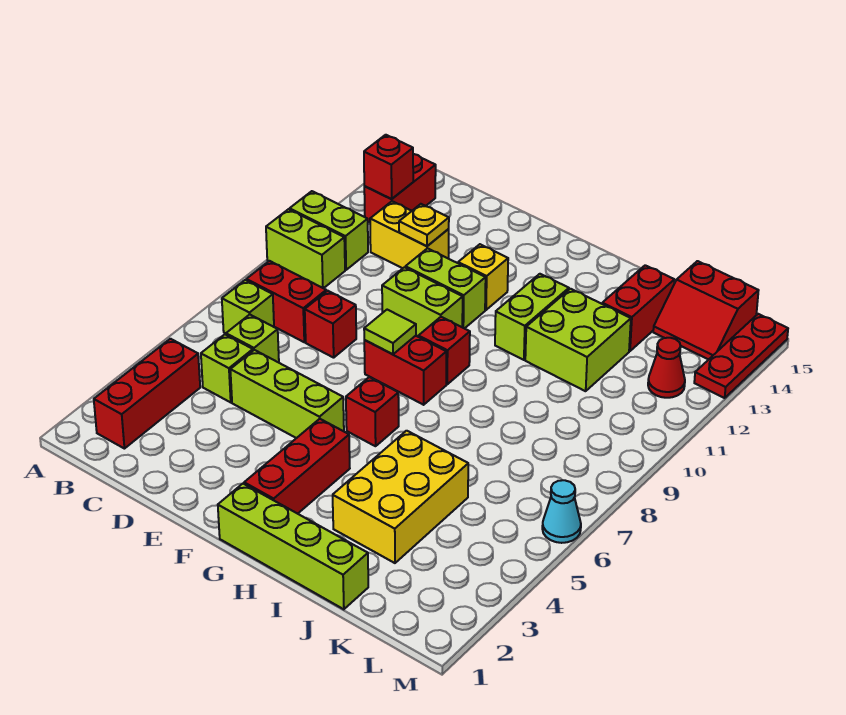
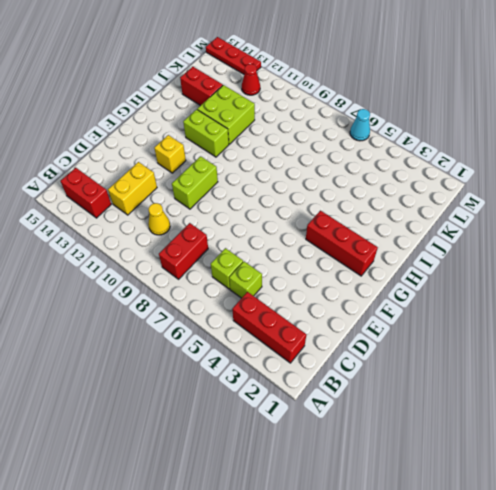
yellow 1x1 cone [148,203,170,235] -> none
none -> lime 1x2 brick [266,209,345,288]
none -> lime 1x2 brick [290,191,368,270]
none -> lime 1x1 brick [222,280,274,333]
none -> lime 1x3 brick [230,350,344,438]

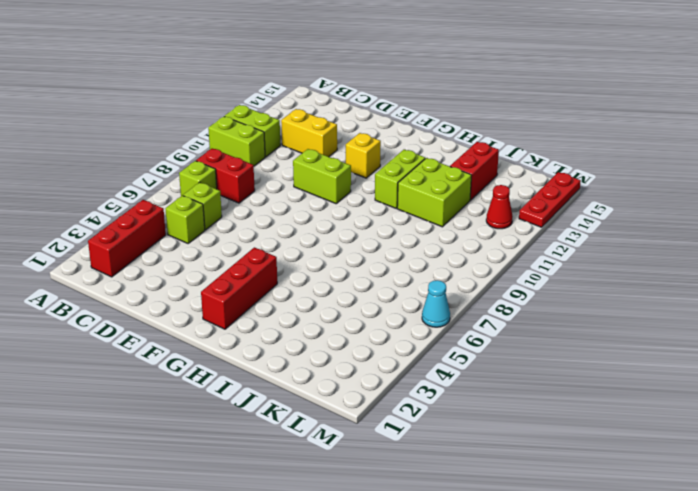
none -> red 1x2 brick [364,154,436,222]
none -> lime 1x3 brick [230,350,344,438]
none -> red 1x1 brick [305,291,356,358]
none -> lime 1x2 brick [405,248,486,329]

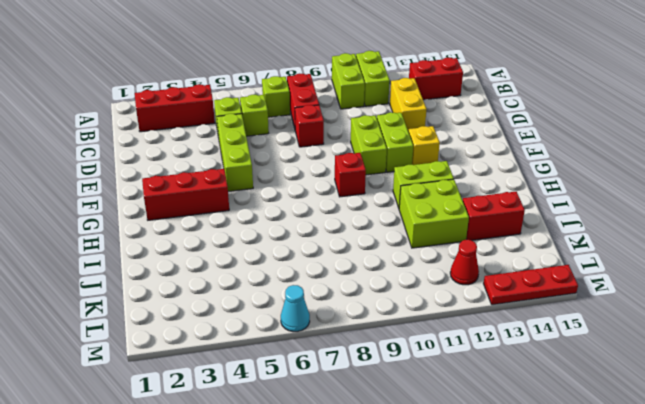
none -> red 1x2 brick [364,336,446,405]
none -> lime 1x4 brick [218,484,368,609]
none -> red 1x1 brick [346,377,399,446]
none -> yellow 2x3 brick [333,431,468,563]

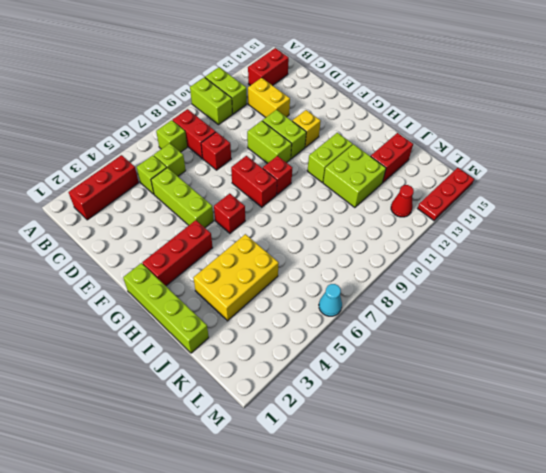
none -> red 2x2 slope [653,261,759,360]
none -> red 1x1 brick [364,135,413,199]
none -> yellow 1x1 plate [399,204,449,246]
none -> lime 1x1 tile [364,310,416,354]

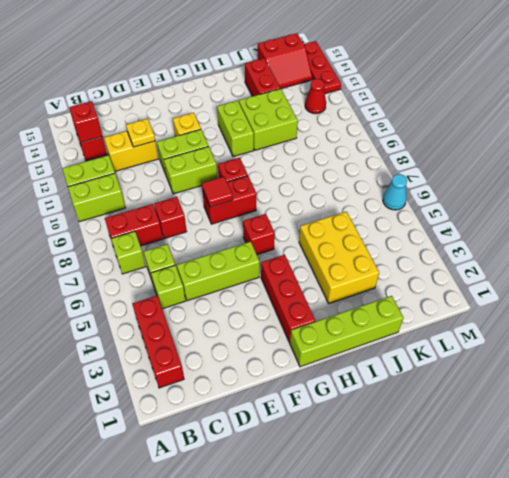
red 1x1 tile [202,177,233,207] -> lime 1x1 tile [364,310,416,354]

